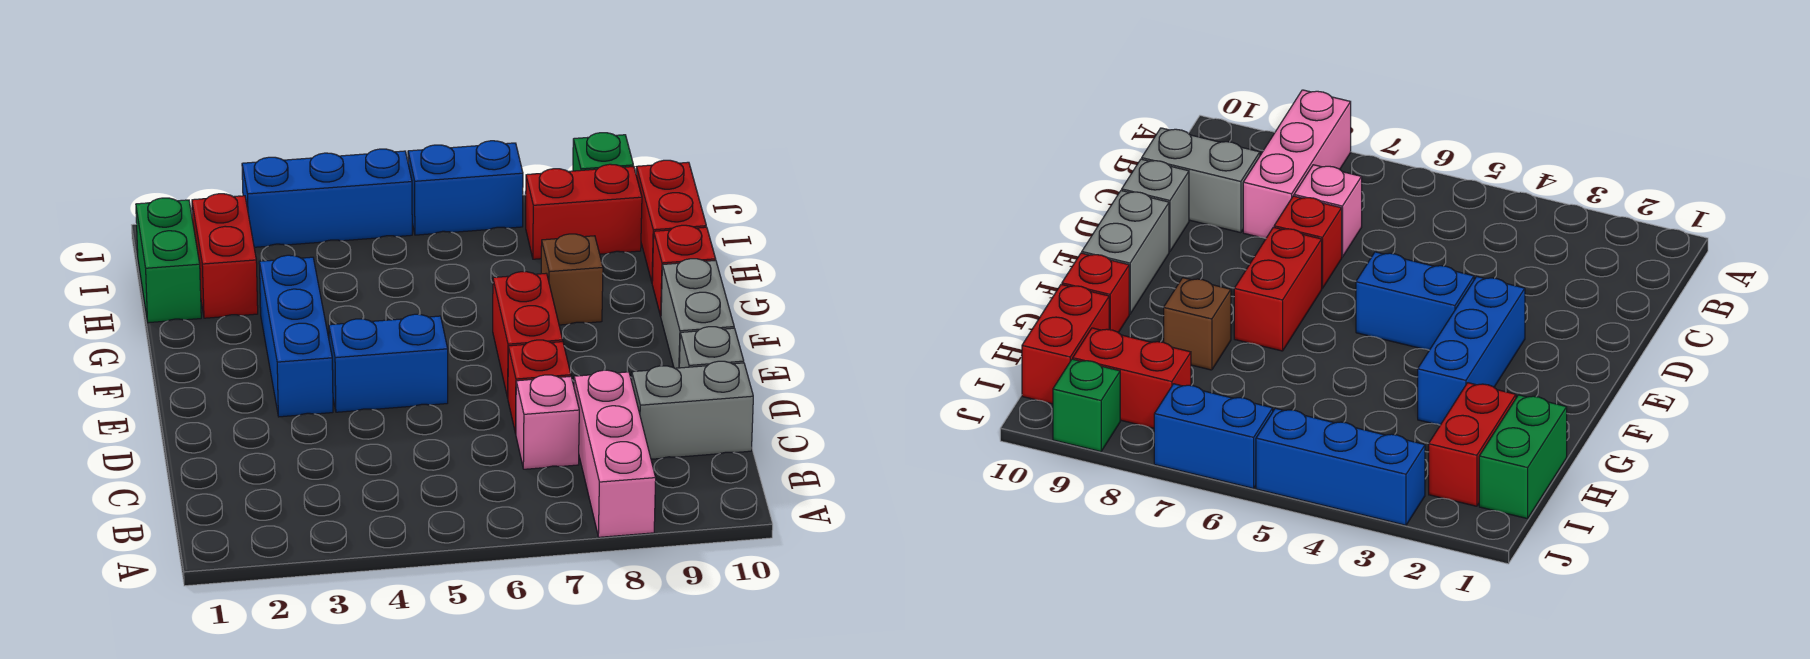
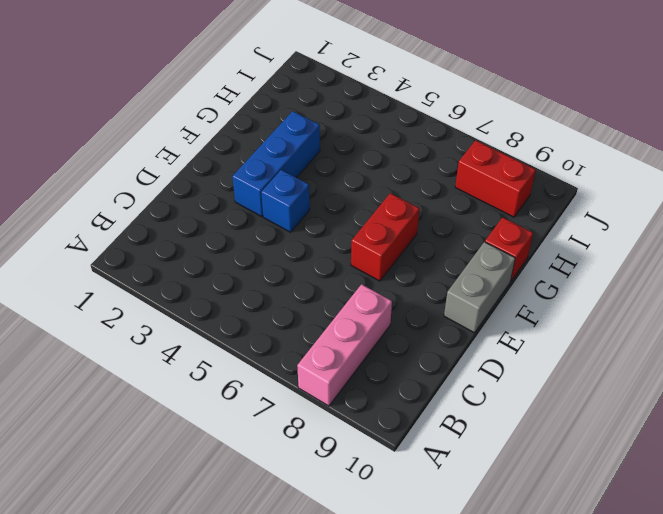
blue 1x1 brick [261,170,310,232] -> blue 1x2 brick [329,314,448,412]
none -> pink 1x1 brick [516,375,579,469]
none -> grey 1x2 brick [632,361,753,459]
none -> red 1x1 brick [508,340,571,434]

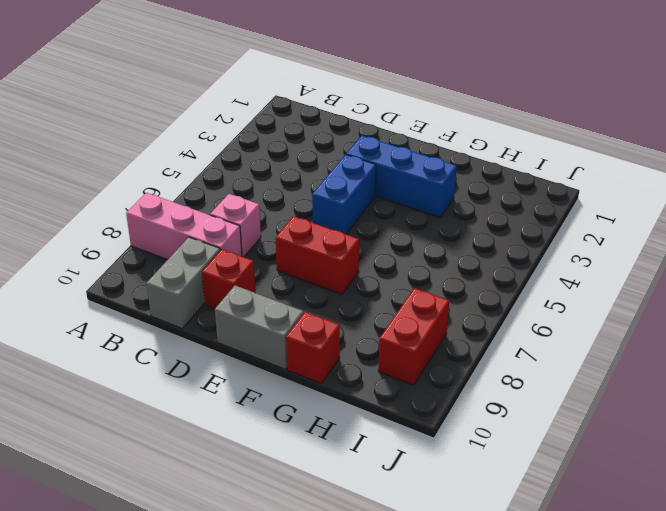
red 1x1 brick [202,249,255,309] -> red 1x1 brick moved to [508,340,571,434]
none -> grey 1x1 brick [679,327,744,368]
none -> brown 1x1 brick [541,234,603,325]
none -> green 1x2 brick [136,198,201,323]

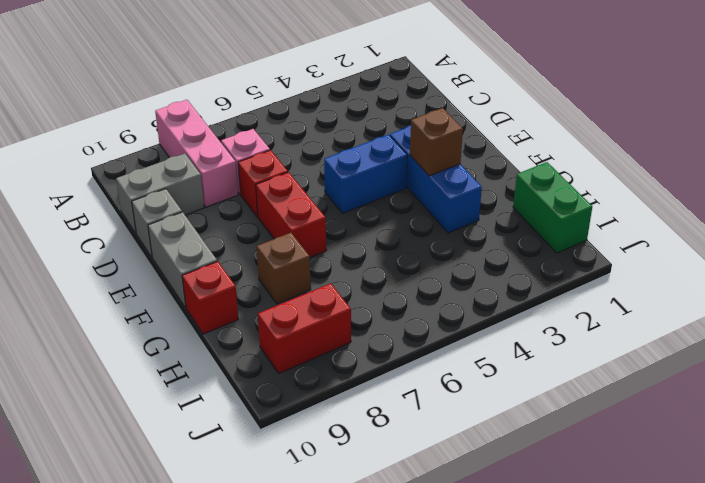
brown 1x1 brick [410,108,463,176] -> none
none -> red 1x2 brick [192,194,258,318]
none -> red 1x2 brick [636,160,706,282]
none -> blue 1x3 brick [242,149,412,247]

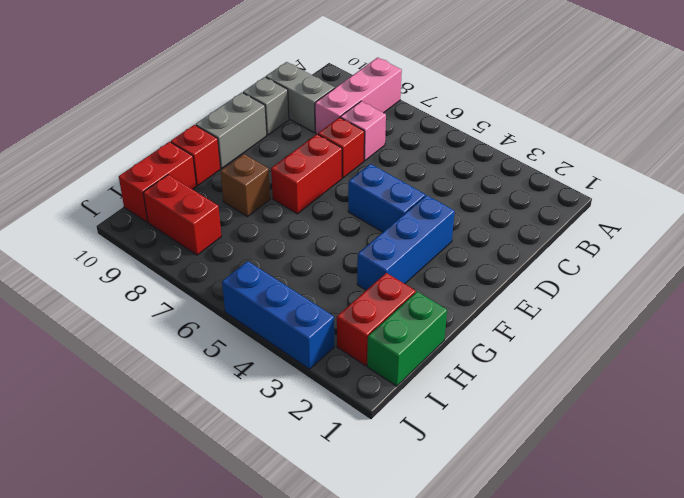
none -> blue 1x2 brick [408,141,523,235]
none -> green 1x1 brick [573,133,633,171]

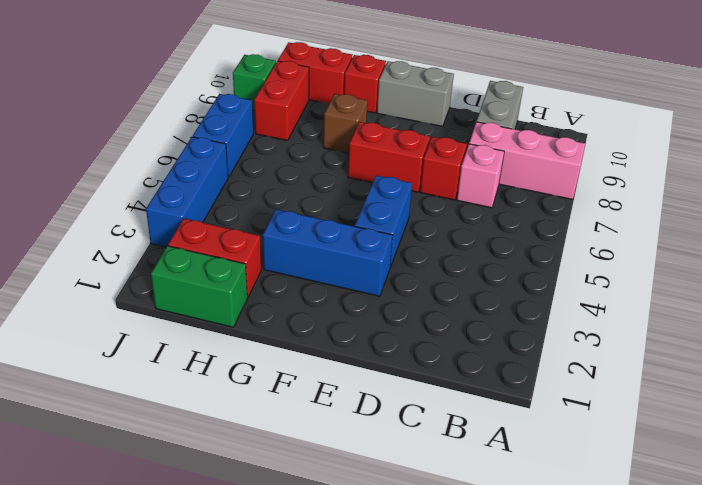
none -> grey 1x1 brick [679,327,744,368]

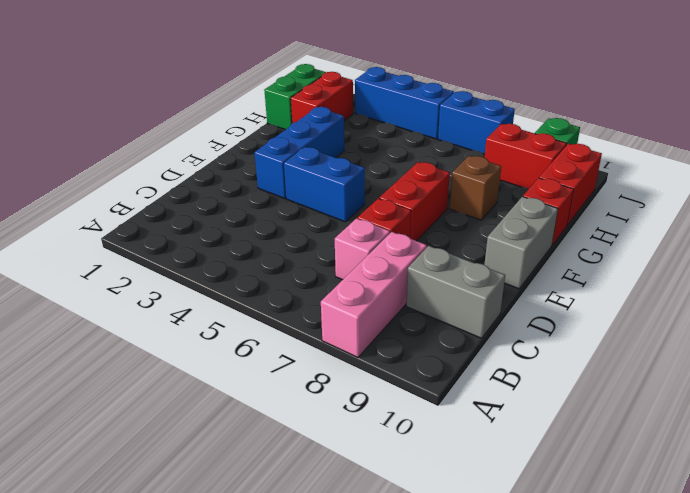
none -> grey 1x1 brick [679,327,744,368]

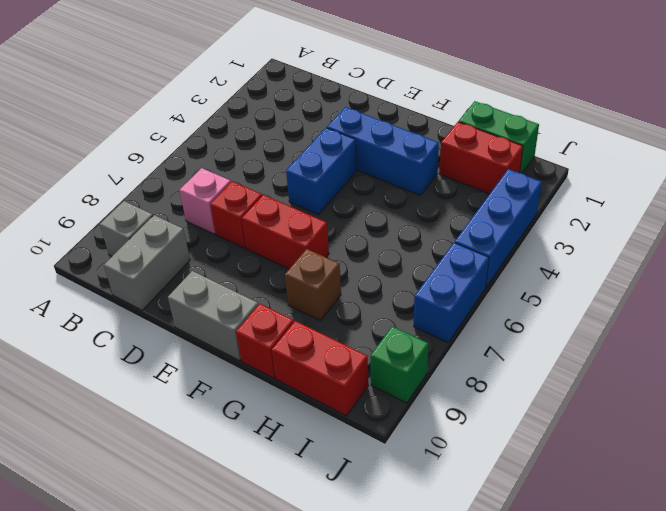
grey 1x1 brick [100,201,153,256] -> grey 1x1 brick moved to [679,327,744,368]
none -> pink 1x3 brick [574,370,656,537]
none -> red 1x2 brick [526,164,642,259]

